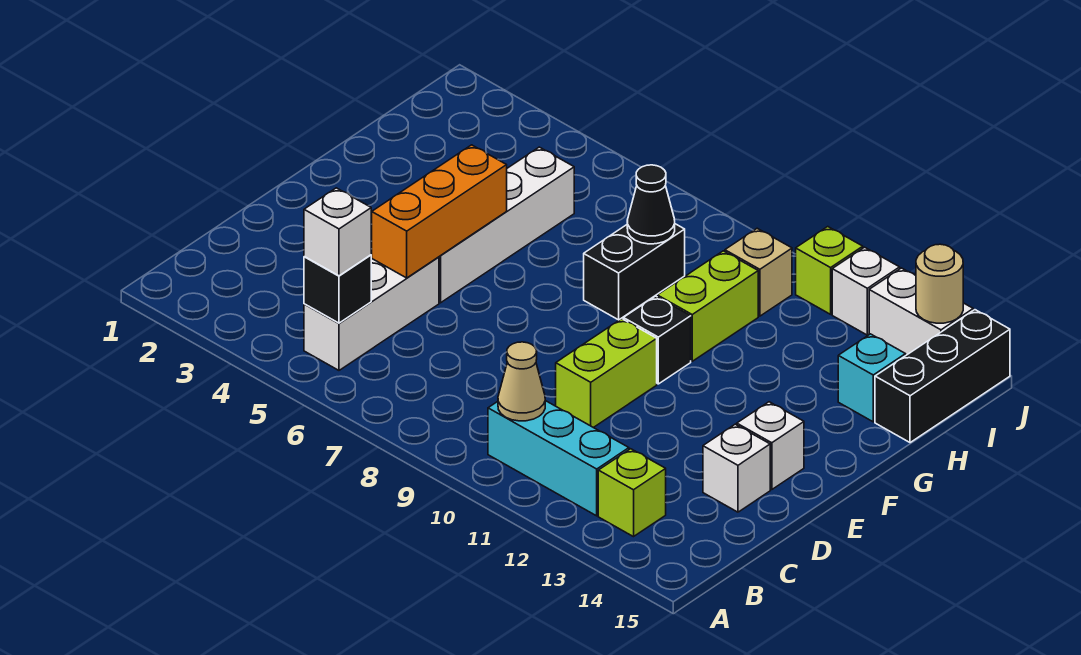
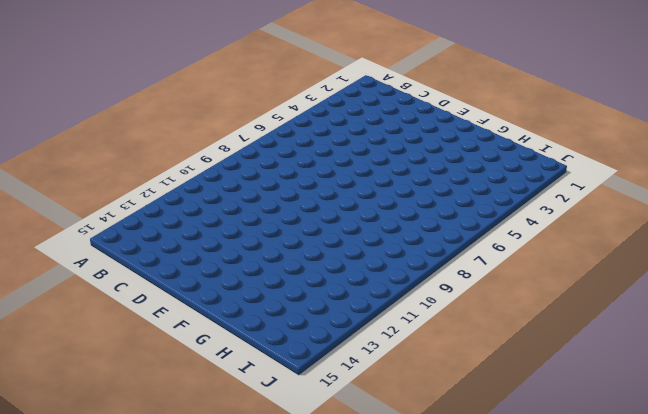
none -> white 1x3 brick [304,257,439,370]
none -> cyan 1x3 brick [488,401,629,516]
none -> lime 1x1 brick [598,449,666,537]

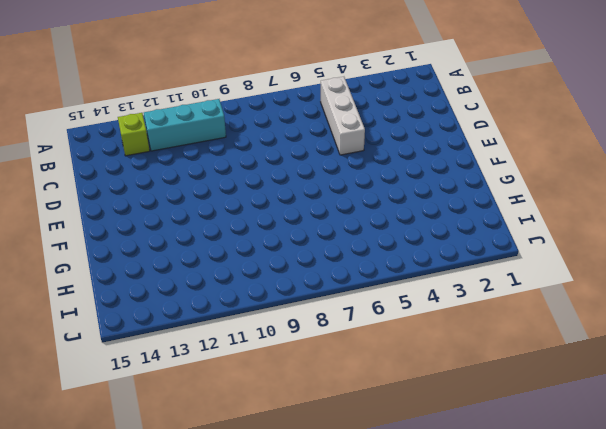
none -> lime 1x2 brick [556,319,657,428]
none -> white 1x1 brick [703,424,770,512]
none -> white 1x4 brick [439,147,574,303]

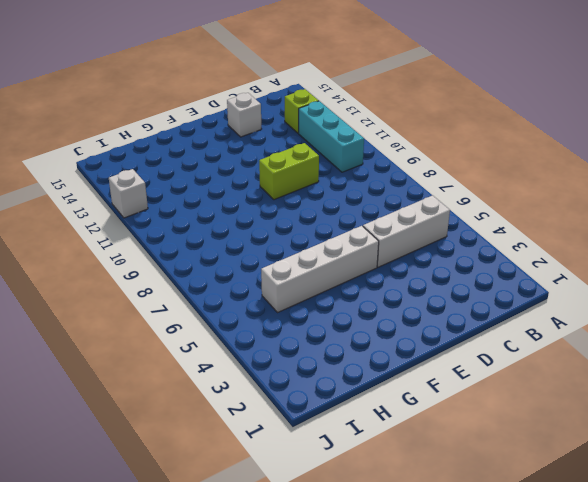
none -> white 1x1 brick [737,402,804,490]
none -> black 1x1 brick [623,296,691,384]
none -> black 1x2 brick [584,224,685,320]

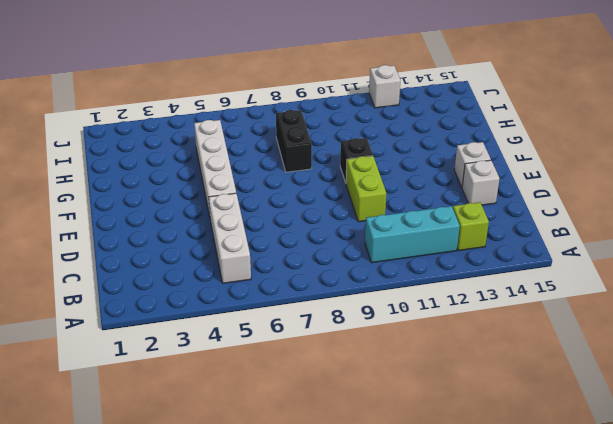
none -> lime 1x2 brick [657,251,758,361]
none -> cyan 1x1 brick [838,334,906,422]
none -> black 1x3 brick [875,310,1010,443]

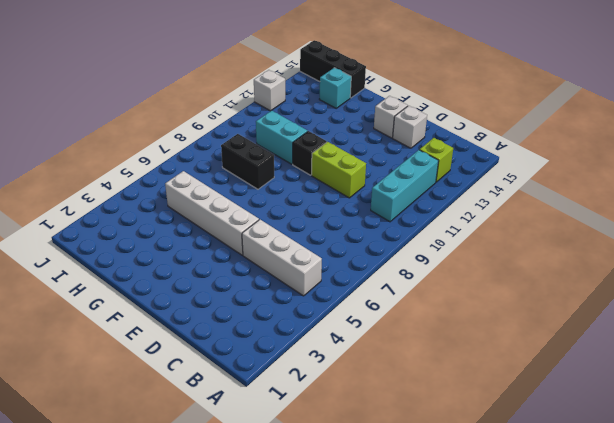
cyan 1x2 brick [256,111,308,164] -> lime 1x2 brick [657,251,758,361]
none -> tan 1x1 brick [725,228,792,316]
none -> lime 1x1 brick [796,227,863,314]
none -> white 1x2 brick [869,268,973,355]

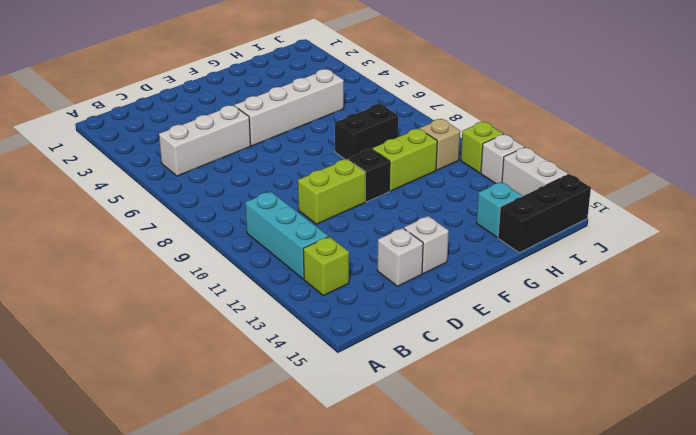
none -> black 1x1 brick [304,255,371,323]
none -> tan 1x1 cone [498,342,545,421]
none -> orange 1x3 brick [371,145,507,278]

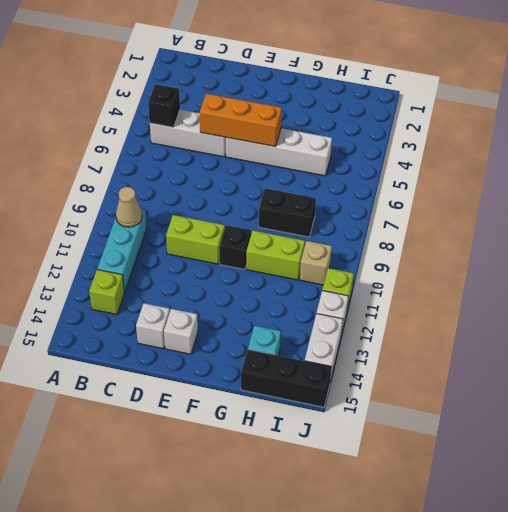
none -> black 1x1 cone [627,165,675,244]
none -> tan 1x1 round brick [916,244,963,323]
none -> white 1x1 brick [304,188,371,276]

